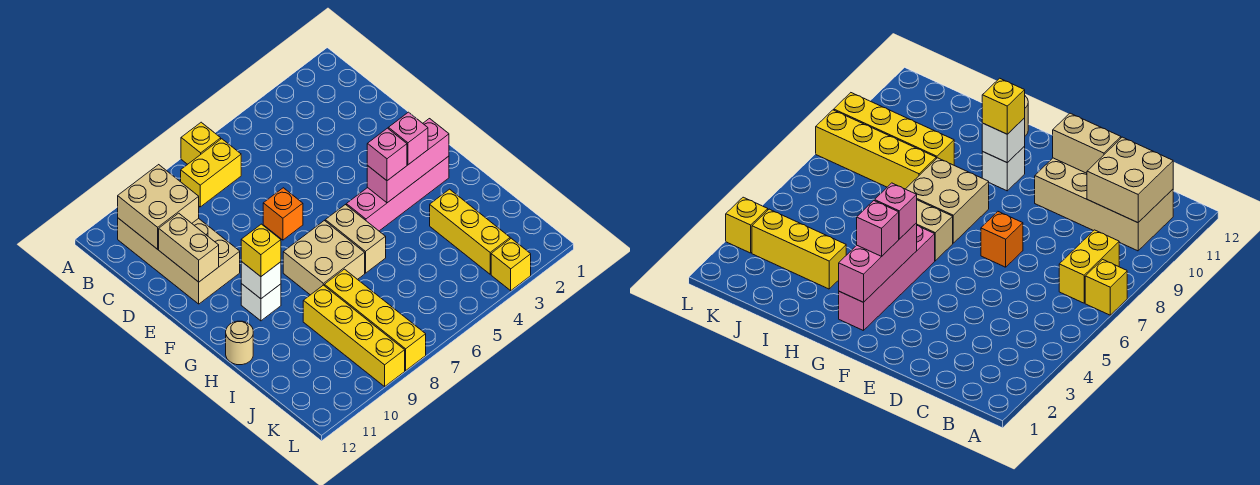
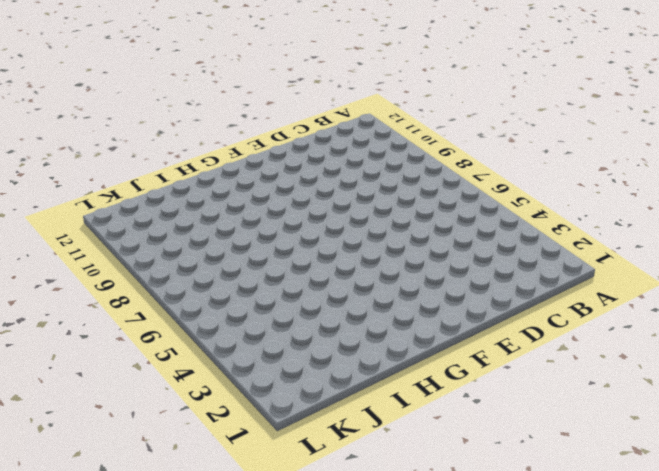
none -> yellow 1x1 brick [181,122,221,164]
none -> yellow 1x2 brick [181,139,241,207]
none -> tan 2x4 brick [118,218,240,304]

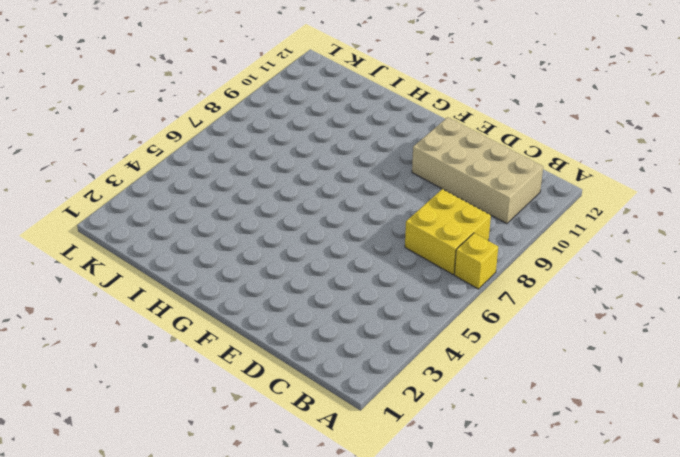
yellow 2x2 brick [405,189,491,274] -> yellow 1x2 brick [181,139,241,207]
none -> orange 1x1 brick [263,188,303,240]
none -> pink 1x4 brick [346,156,449,231]
none -> tan 1x2 brick [325,205,386,273]

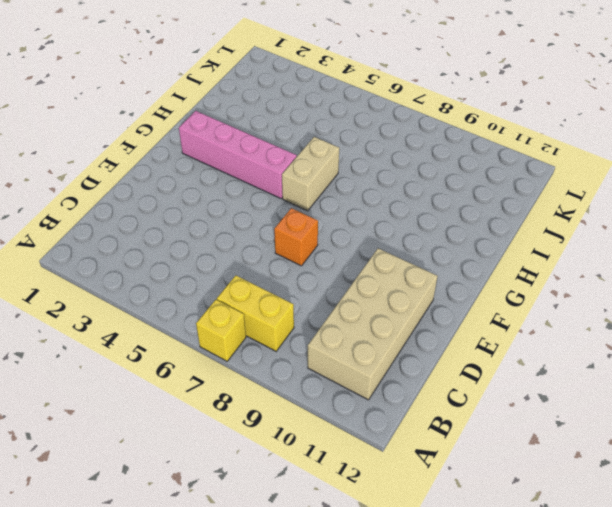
none -> tan 2x2 brick [283,221,365,295]
none -> white 1x1 brick [241,284,281,321]
none -> tan 1x1 round brick [226,321,253,365]

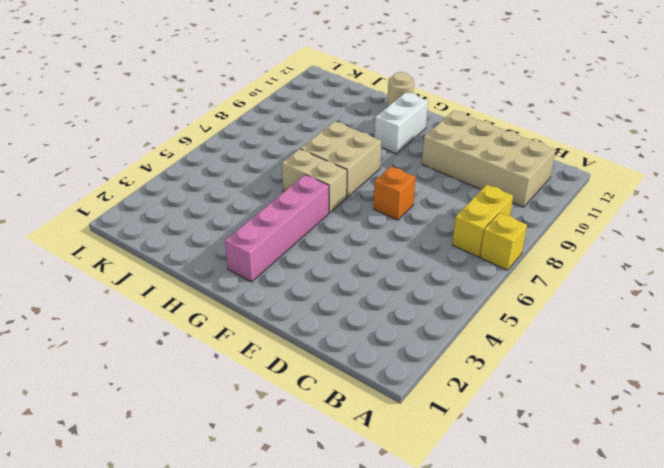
white 1x2 brick [375,92,428,154] -> white 1x1 brick [241,284,281,321]
none -> yellow 1x3 brick [430,189,510,274]
none -> yellow 1x4 brick [324,269,426,370]
none -> yellow 1x4 brick [303,285,405,386]

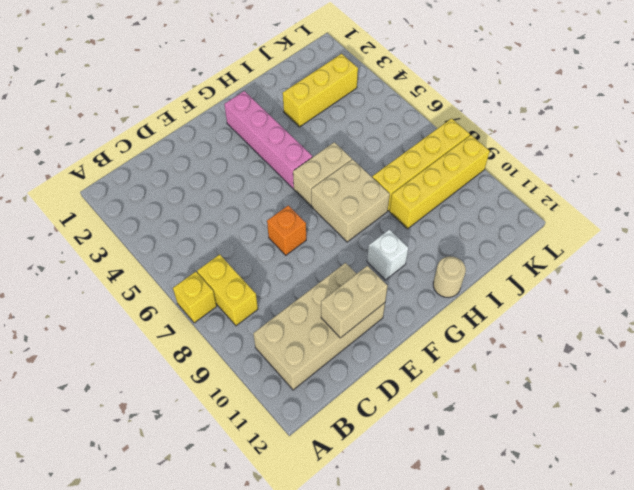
none -> yellow 1x1 brick [491,238,531,291]
none -> tan 2x2 brick [118,165,199,249]
none -> pink 1x3 brick [367,119,449,203]

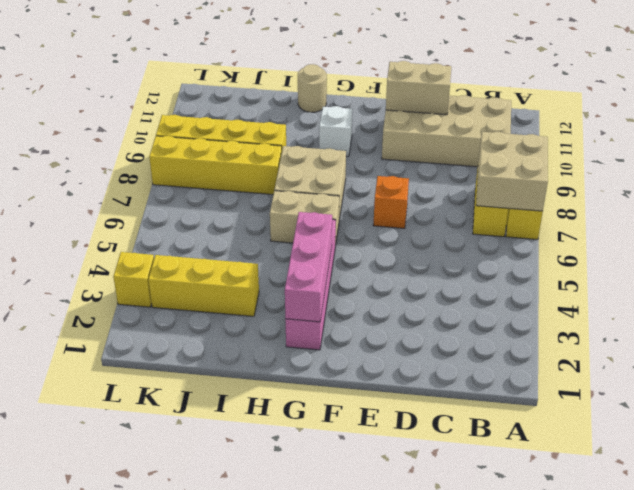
tan 2x2 brick [476,132,548,211] -> tan 2x2 brick moved to [118,165,199,249]
none -> white 1x1 brick [241,262,281,299]
none -> pink 1x1 brick [388,112,428,165]
none -> pink 1x1 brick [367,128,407,181]

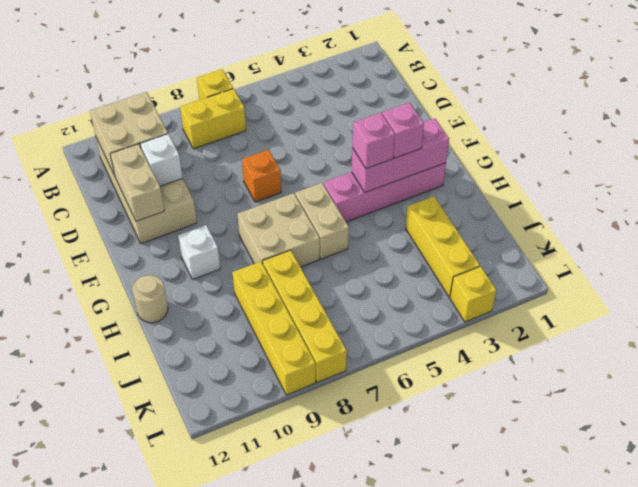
white 1x1 brick [140,134,183,186] -> white 1x1 brick moved to [241,262,281,299]
none -> yellow 1x1 brick [241,224,281,277]

